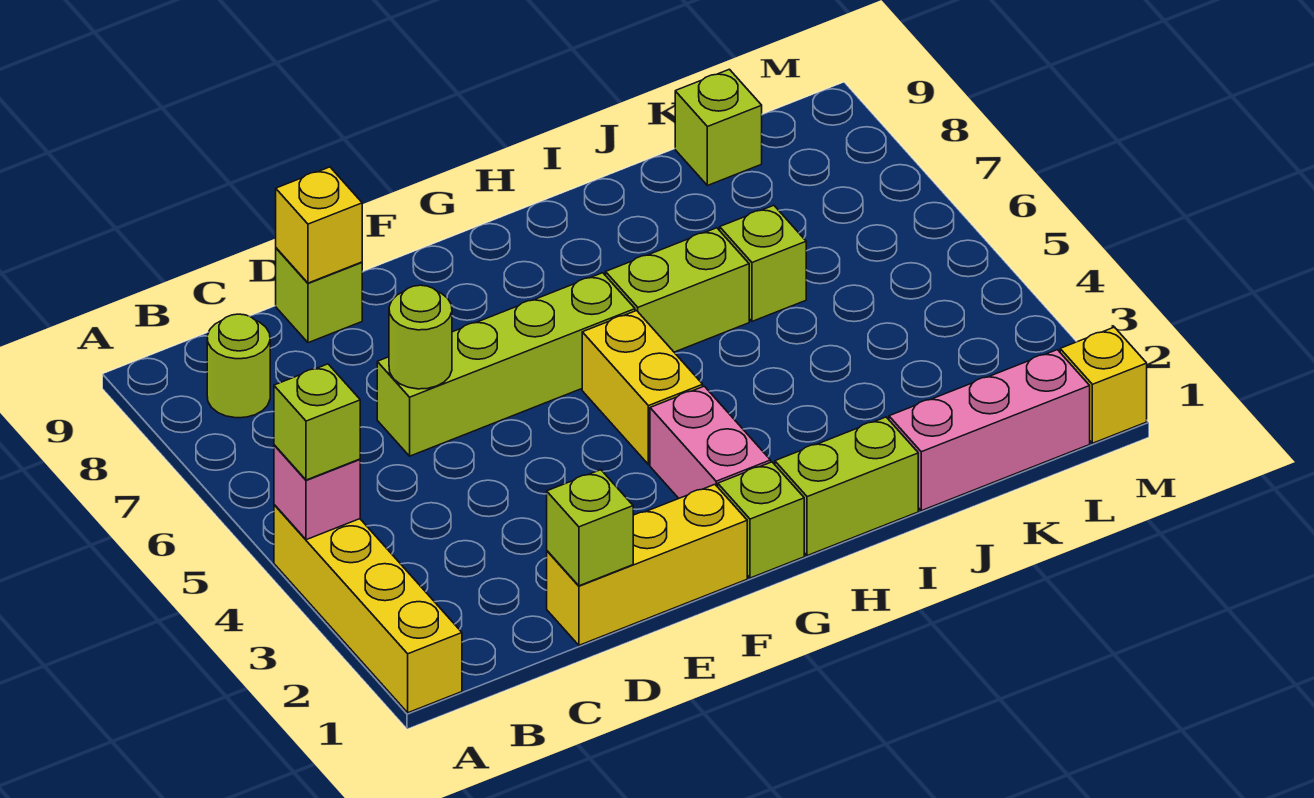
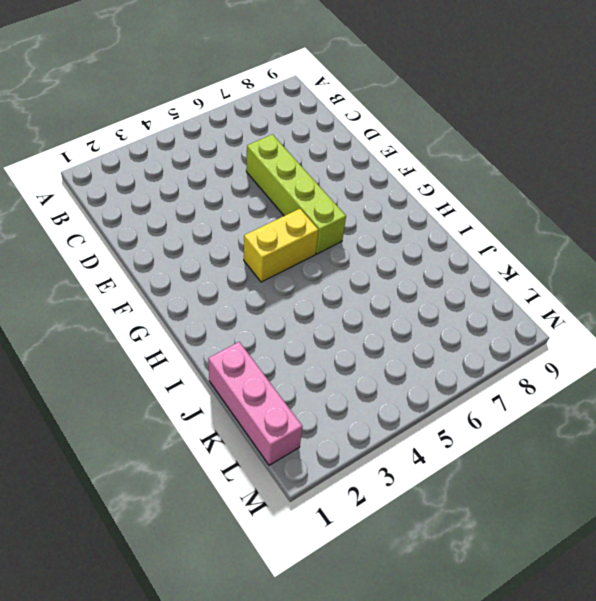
none -> yellow 1x4 brick [274,505,462,713]
none -> lime 1x1 round brick [207,314,270,418]
none -> yellow 1x3 brick [547,485,747,645]

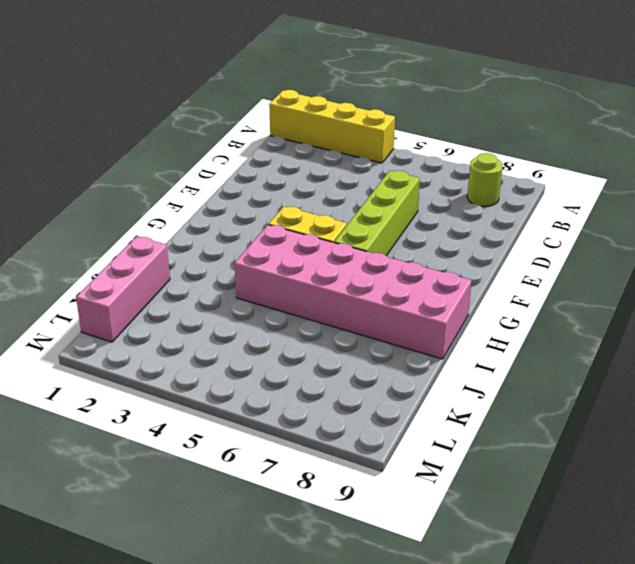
pink 2x6 brick [235,225,472,359] -> lime 1x2 brick [606,228,749,352]
none -> yellow 1x3 brick [547,485,747,645]
none -> lime 1x1 brick [276,248,362,343]
none -> lime 1x1 brick [718,462,804,578]

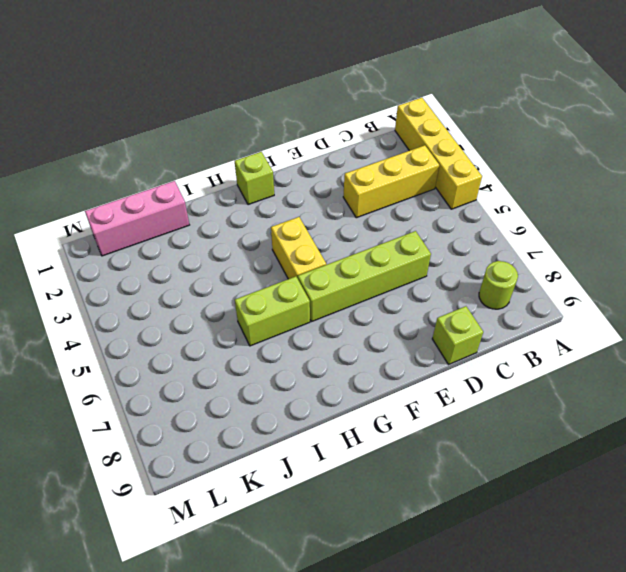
yellow 1x3 brick [343,145,439,218] -> yellow 1x3 brick moved to [547,485,747,645]
none -> pink 1x2 brick [650,386,771,498]
none -> lime 1x2 brick [775,417,918,556]
none -> lime 1x1 brick [720,205,806,321]

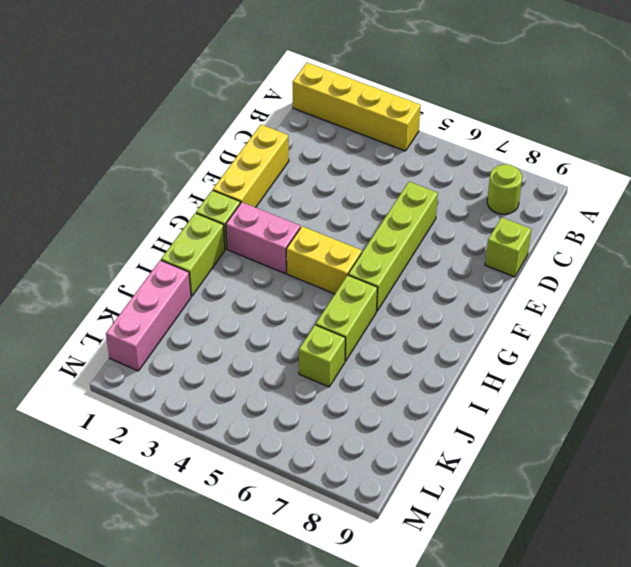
none -> lime 1x1 brick [675,69,762,186]
none -> yellow 1x1 brick [1060,327,1147,443]
none -> pink 1x1 brick [274,445,360,540]

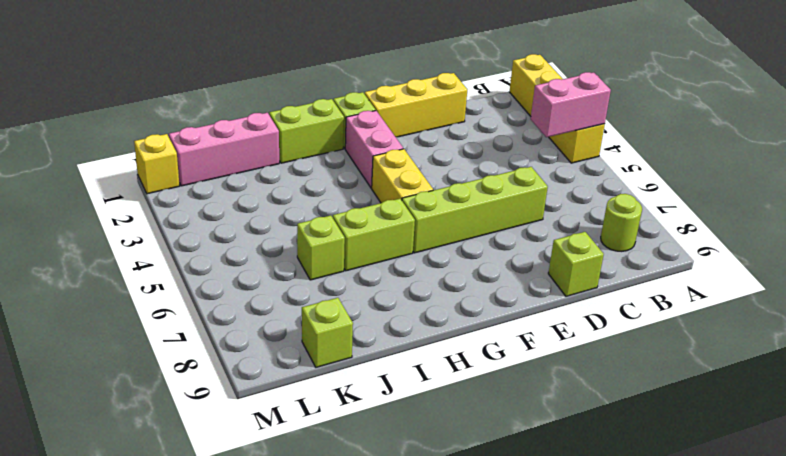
pink 1x2 brick [531,72,611,137] -> pink 1x1 brick [274,445,360,540]
none -> lime 1x1 brick [547,470,633,586]
none -> lime 1x1 round brick [389,285,452,389]
none -> yellow 1x1 brick [276,167,362,283]

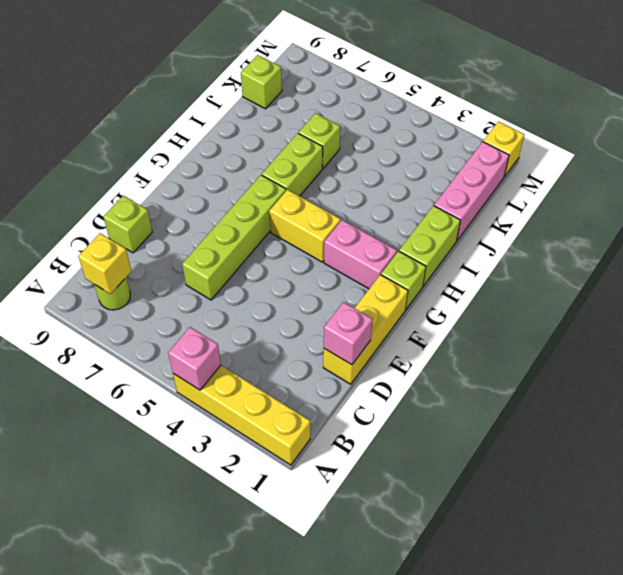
yellow 1x1 brick [78,233,131,294] -> yellow 1x1 brick moved to [276,167,362,283]
pink 1x1 brick [324,302,373,365] -> lime 1x1 brick [547,470,633,586]
none -> lime 1x1 round brick [389,285,452,389]
none -> lime 1x1 brick [274,364,360,480]

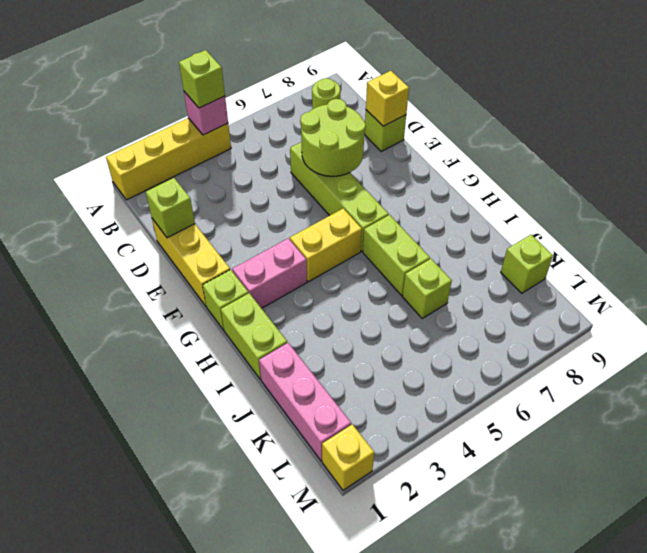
lime 2x2 round brick [300,99,366,176] -> lime 1x1 round brick [389,285,452,389]

